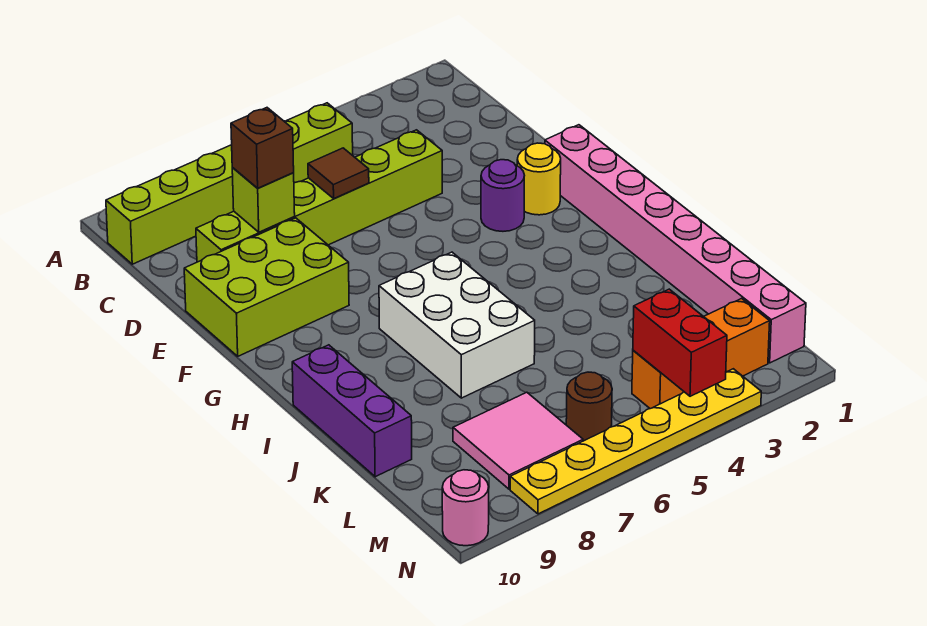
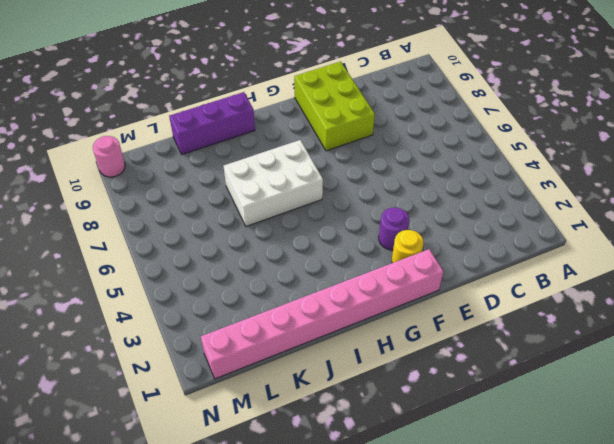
none -> lime 1x6 brick [106,103,353,264]
none -> lime 1x6 brick [196,130,442,262]
none -> pink 2x2 tile [453,392,583,489]

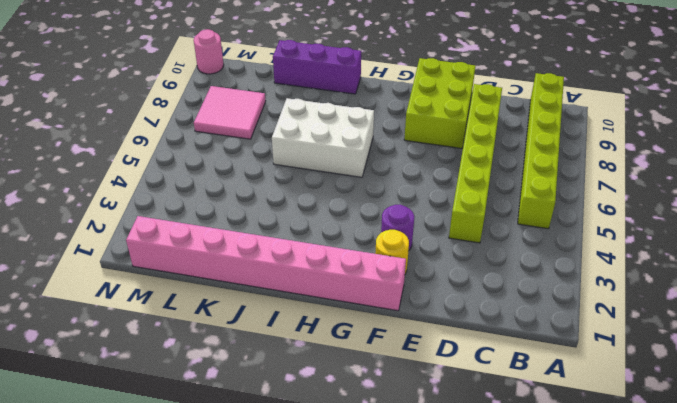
none -> orange 1x3 brick [632,299,770,409]
none -> brown 1x1 round brick [566,372,612,441]
none -> yellow 1x6 plate [510,369,761,514]

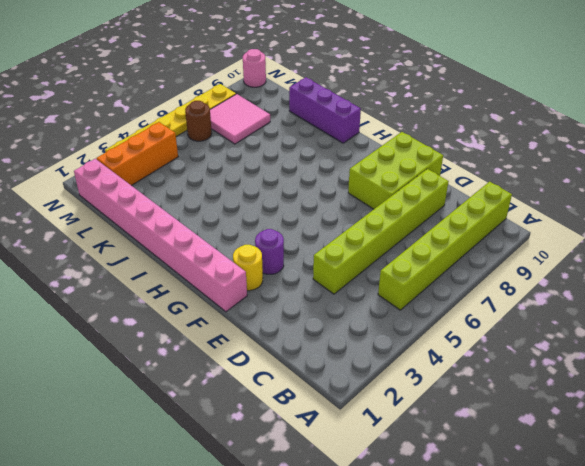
none -> white 2x3 brick [379,252,535,398]
none -> brown 1x1 tile [308,148,369,198]
none -> lime 1x1 brick [232,168,295,232]

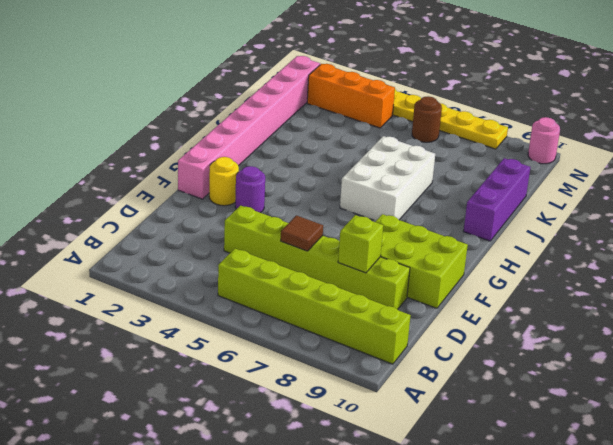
none -> pink 2x2 tile [453,392,583,489]
none -> red 1x2 brick [633,289,727,396]
none -> brown 1x1 brick [231,108,294,188]

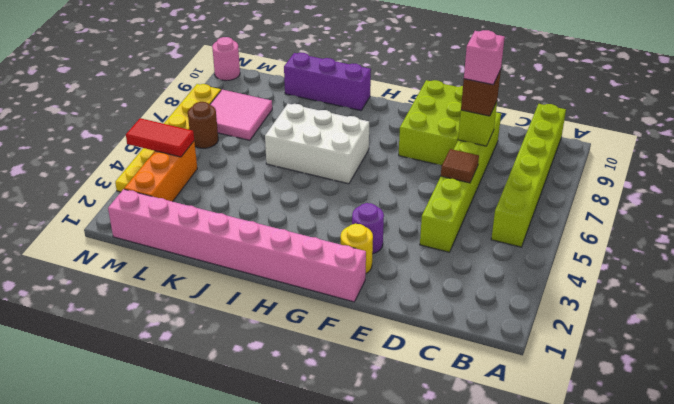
pink 1x1 brick [464,30,505,85] -> none
red 1x2 tile [126,118,194,157] -> red 1x2 brick [633,289,727,396]

